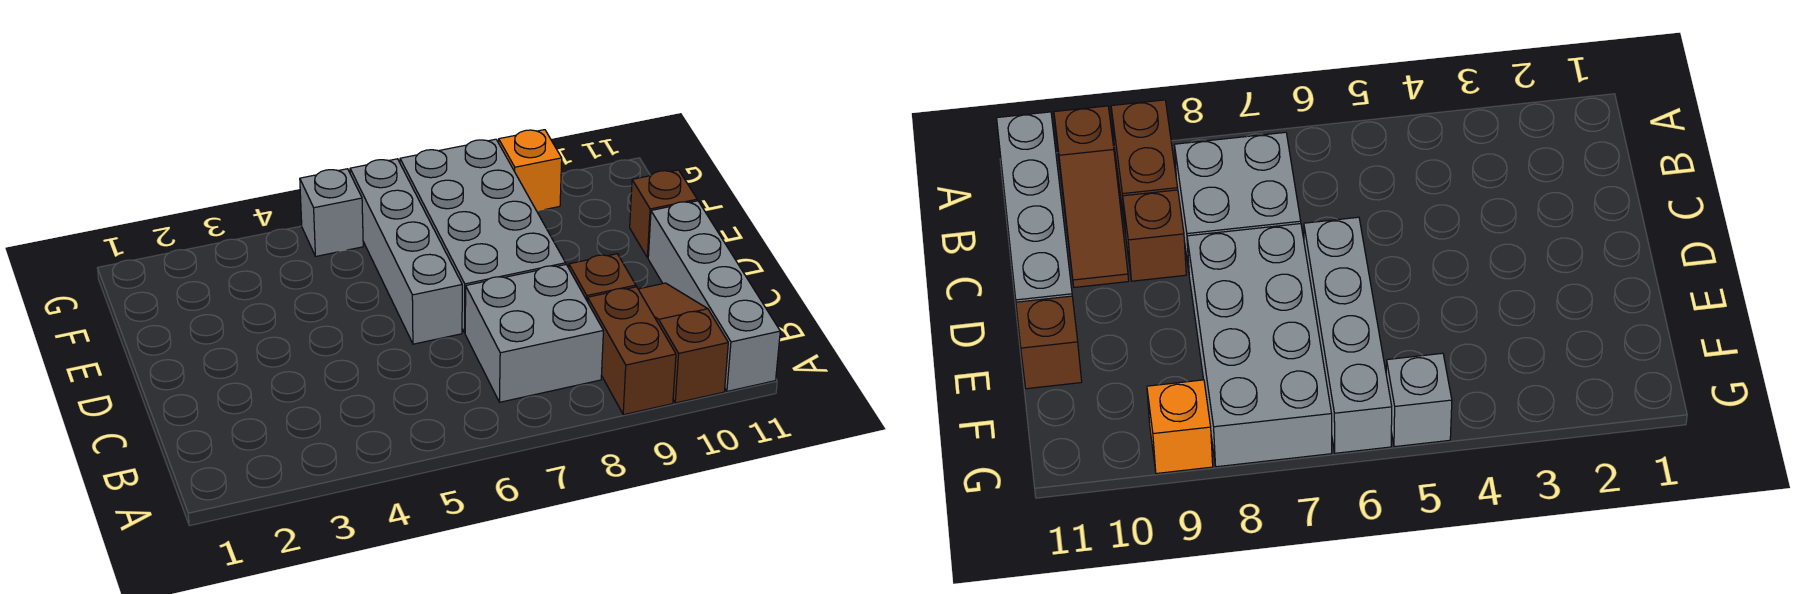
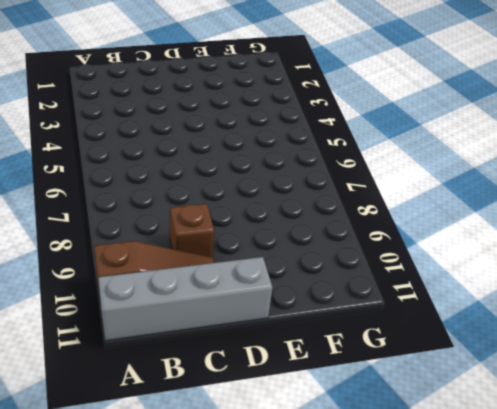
none -> brown 1x2 brick [587,287,676,415]
none -> grey 2x2 brick [465,265,603,402]

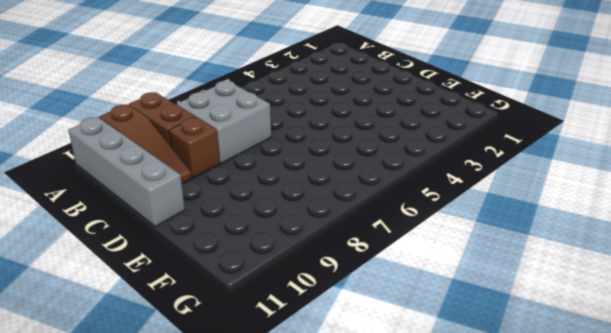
none -> grey 1x4 brick [350,159,462,344]
none -> grey 2x4 brick [400,139,566,333]

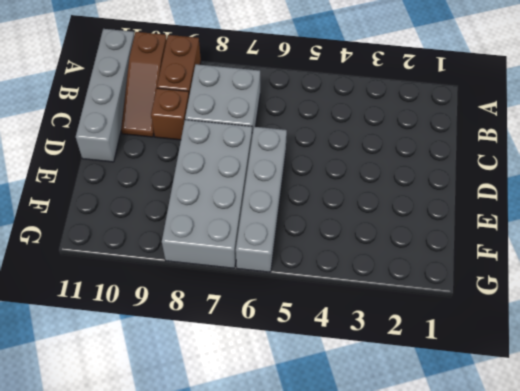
none -> brown 1x1 brick [630,170,697,258]
none -> grey 1x1 brick [300,169,363,256]

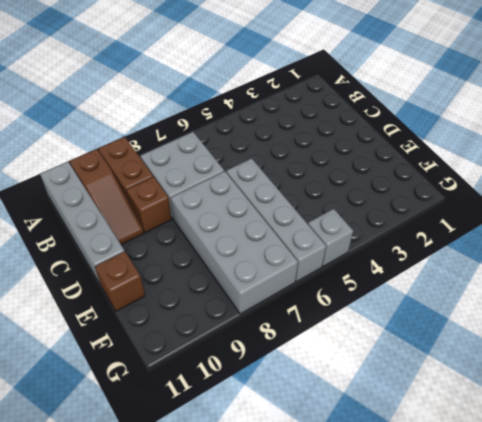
none -> orange 1x1 brick [499,130,562,211]

